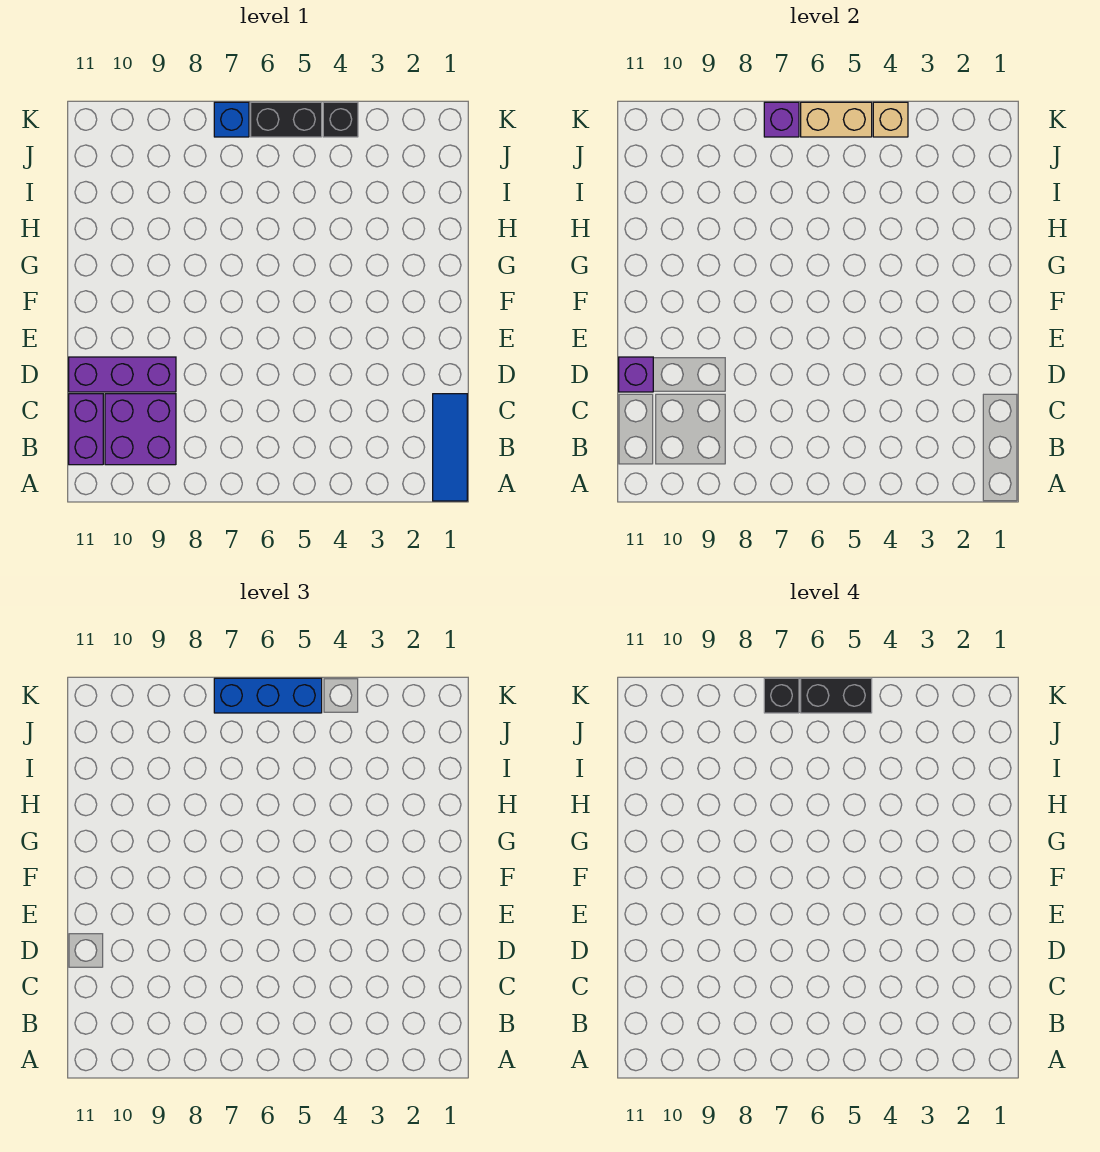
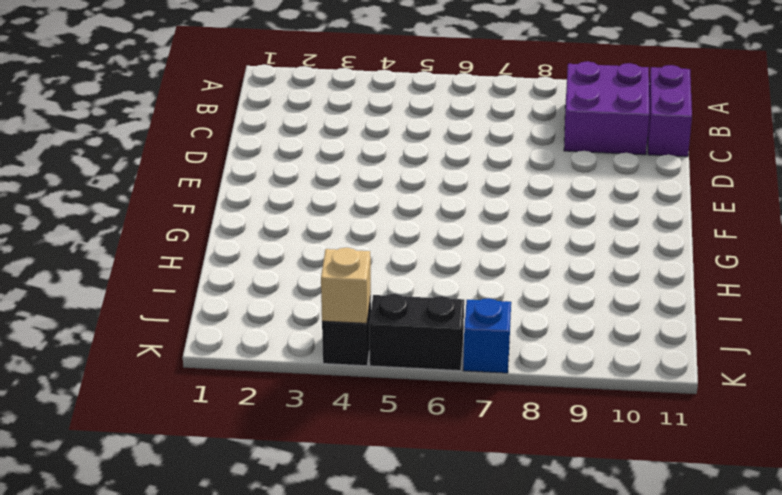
none -> blue 1x3 tile [433,394,467,501]
none -> purple 1x3 brick [69,357,176,392]
none -> purple 1x1 brick [619,357,653,392]

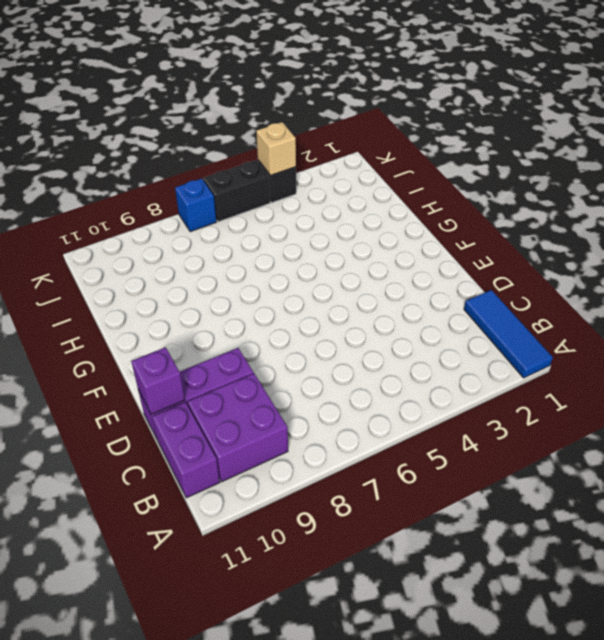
none -> tan 1x2 brick [801,102,872,137]
none -> purple 1x1 brick [764,102,799,137]
none -> blue 1x3 brick [214,678,322,713]

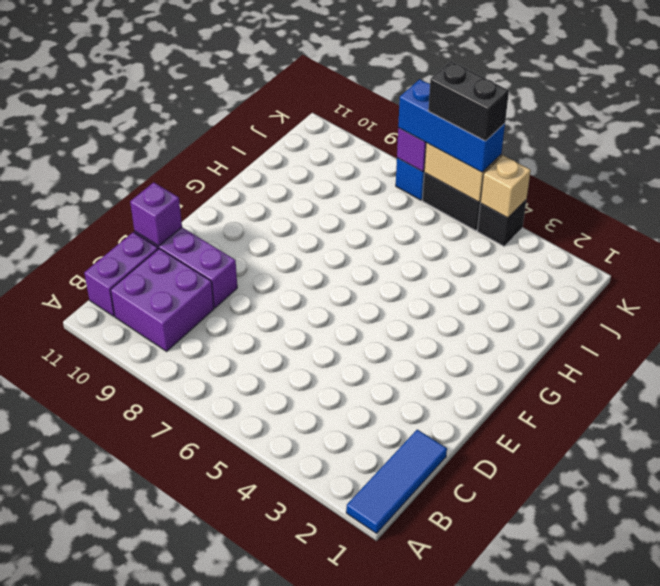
none -> black 1x1 brick [764,678,799,713]

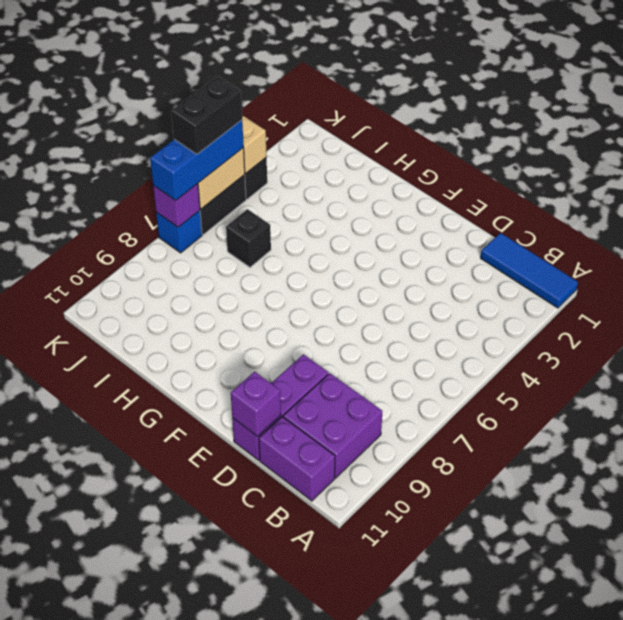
black 1x1 brick [226,209,271,267] -> black 1x1 brick moved to [764,678,799,713]

